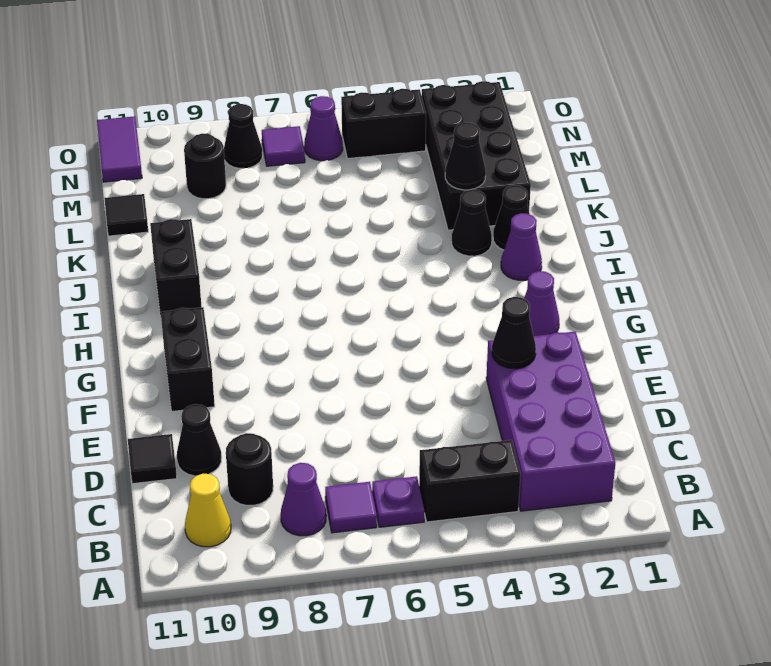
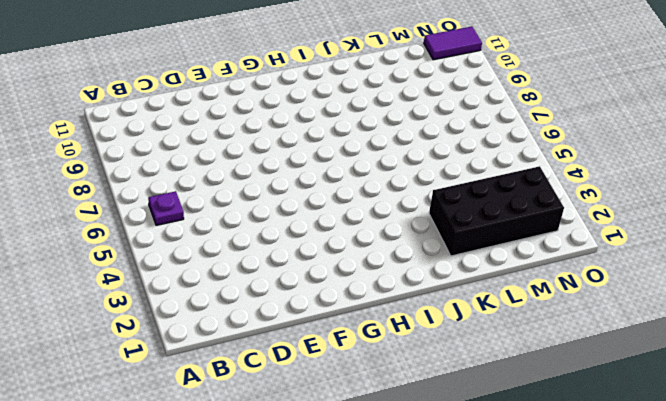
none -> purple 2x4 brick [486,332,615,511]
none -> black 1x2 brick [419,440,521,522]
none -> purple 1x1 tile [325,482,377,533]

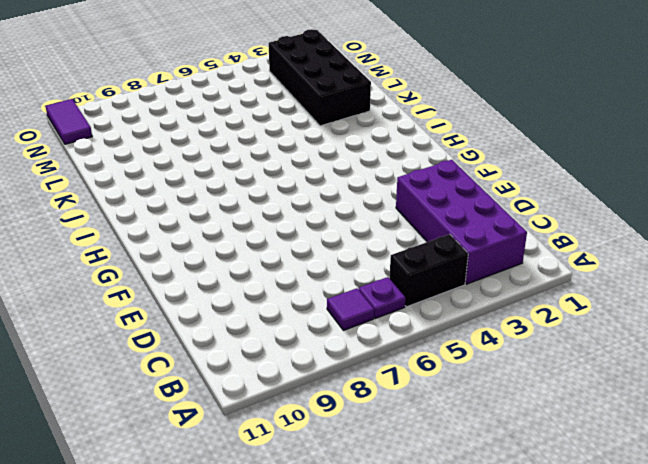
none -> purple 1x1 cone [281,463,326,536]
none -> yellow 1x1 cone [185,474,231,547]
none -> black 1x1 round brick [226,433,273,505]

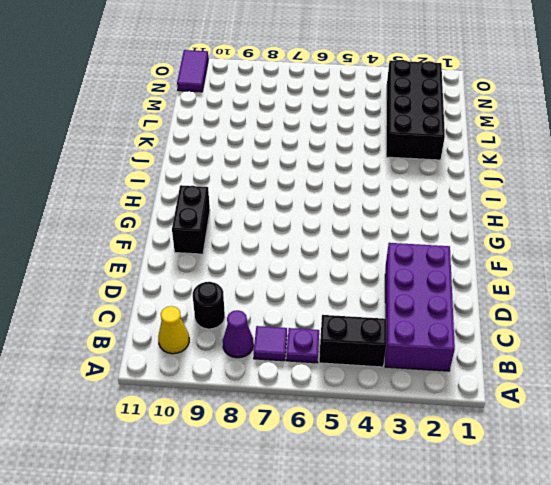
none -> black 1x1 cone [177,404,222,476]
none -> black 1x1 tile [128,434,177,484]
none -> purple 1x1 cone [524,271,559,336]

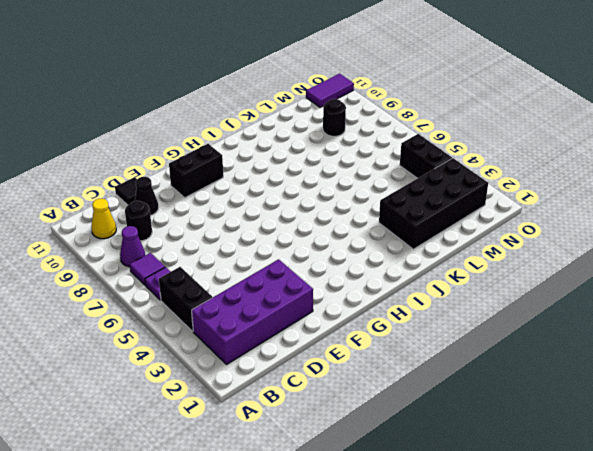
none -> purple 1x1 cone [524,271,559,336]
none -> purple 1x1 cone [501,213,542,280]
none -> black 1x2 brick [150,219,202,318]

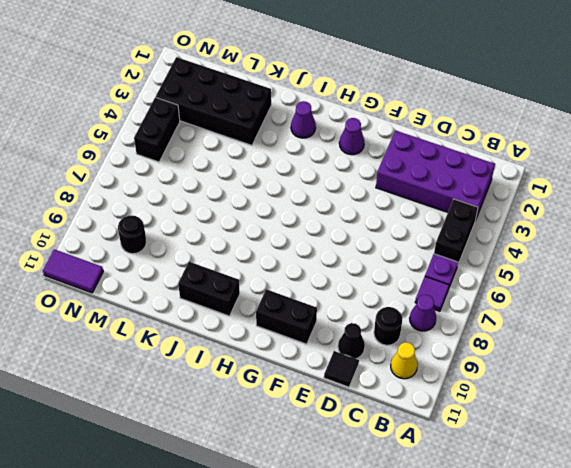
none -> black 1x1 cone [493,185,530,250]
none -> black 1x1 cone [452,190,492,256]
none -> black 1x1 tile [104,194,148,236]

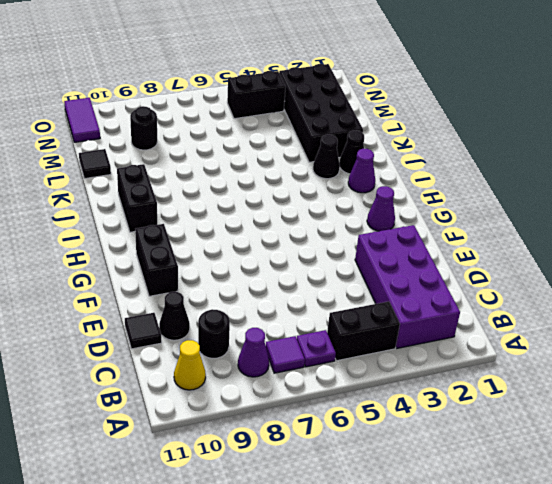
none -> purple 1x1 cone [304,96,343,161]
none -> purple 1x1 tile [262,126,305,166]
none -> black 1x1 cone [224,104,262,168]

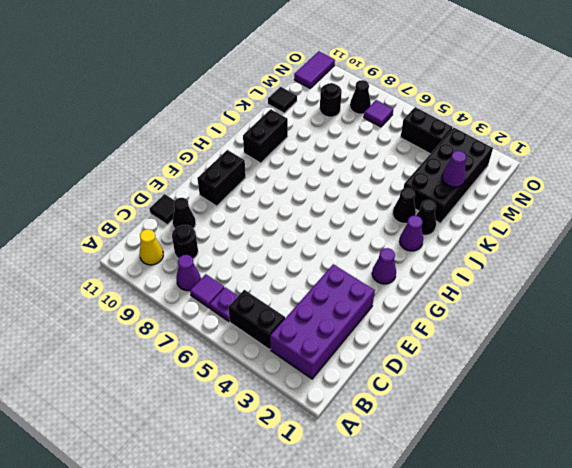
purple 1x1 cone [442,151,466,187] -> purple 1x1 cone moved to [304,96,343,161]
none -> black 1x1 cone [492,297,536,369]
none -> black 1x1 cone [445,123,486,190]

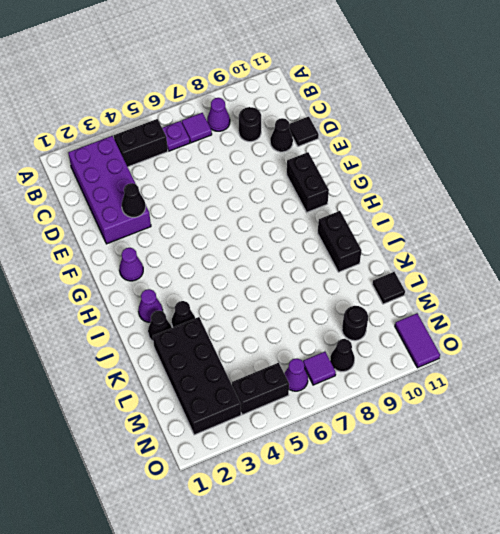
none -> yellow 1x1 cone [185,474,231,547]
none -> black 1x1 cone [445,123,486,190]

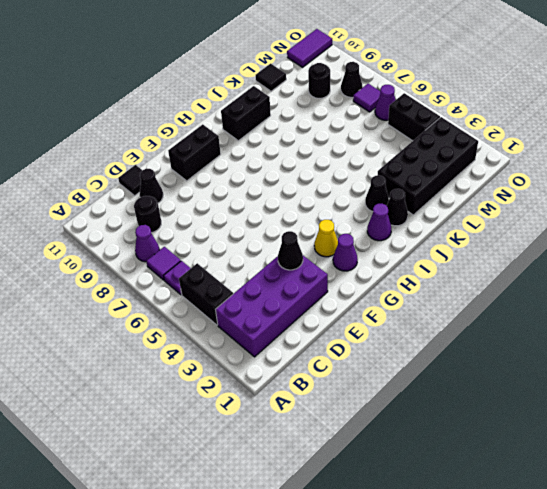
yellow 1x1 cone [314,220,338,257] -> yellow 1x1 cone moved to [185,474,231,547]
none -> black 1x1 cone [445,123,486,190]

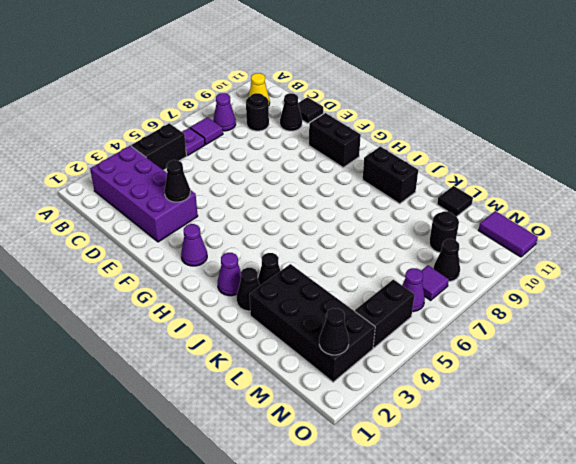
black 1x1 cone [319,308,349,355] -> black 1x1 cone moved to [445,123,486,190]

